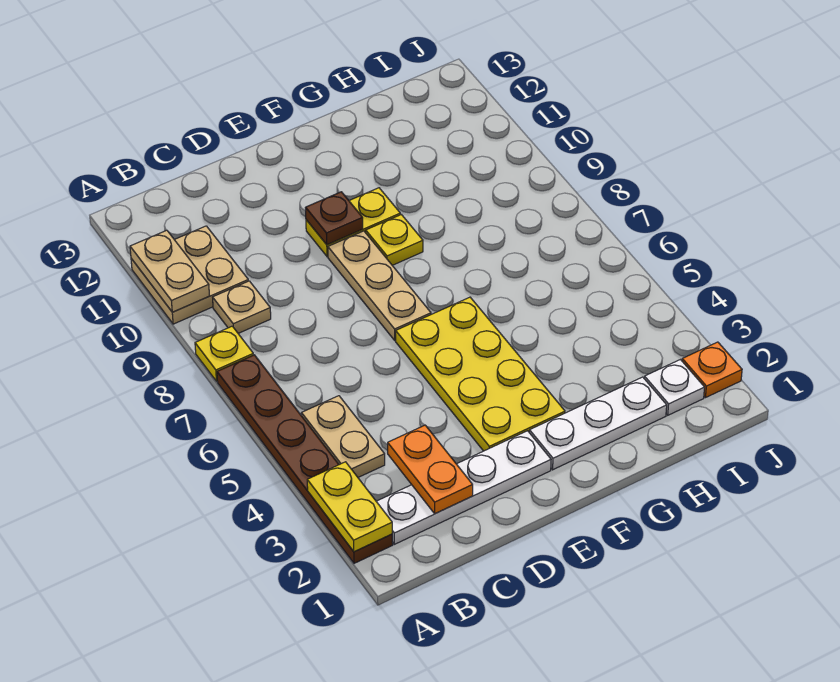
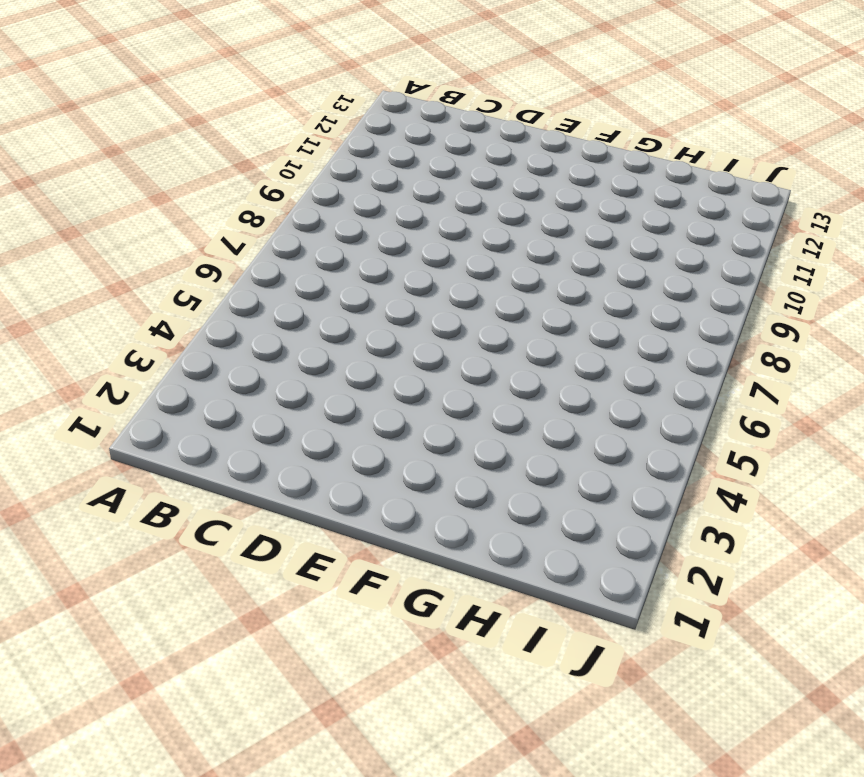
none -> brown 1x6 plate [217,355,393,563]
none -> yellow 1x1 plate [195,326,253,381]
none -> tan 2x2 plate [131,226,248,324]

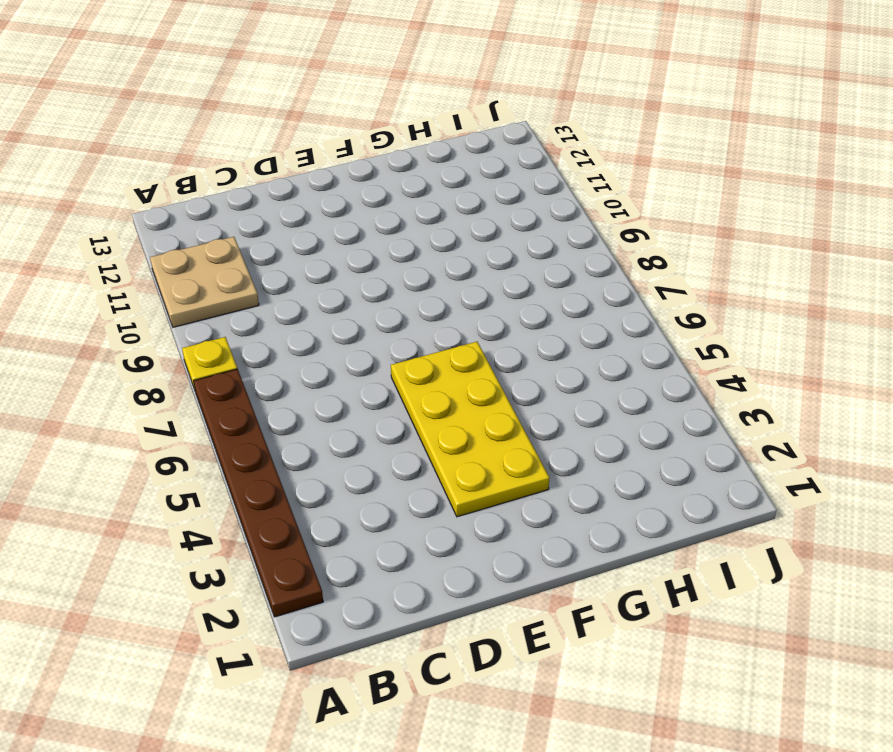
none -> white 1x4 plate [376,431,551,544]
none -> tan 1x2 plate [301,396,385,477]
none -> tan 1x1 plate [213,281,271,333]

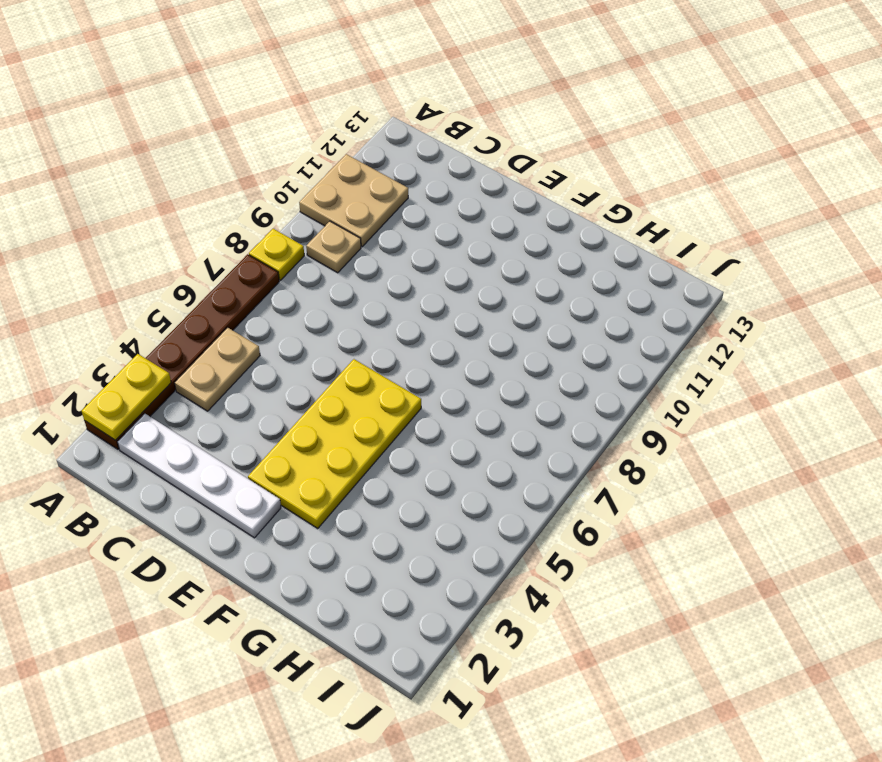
none -> tan 1x3 plate [328,231,431,340]
none -> yellow 1x2 plate [306,188,400,257]
none -> white 1x3 plate [529,377,667,470]

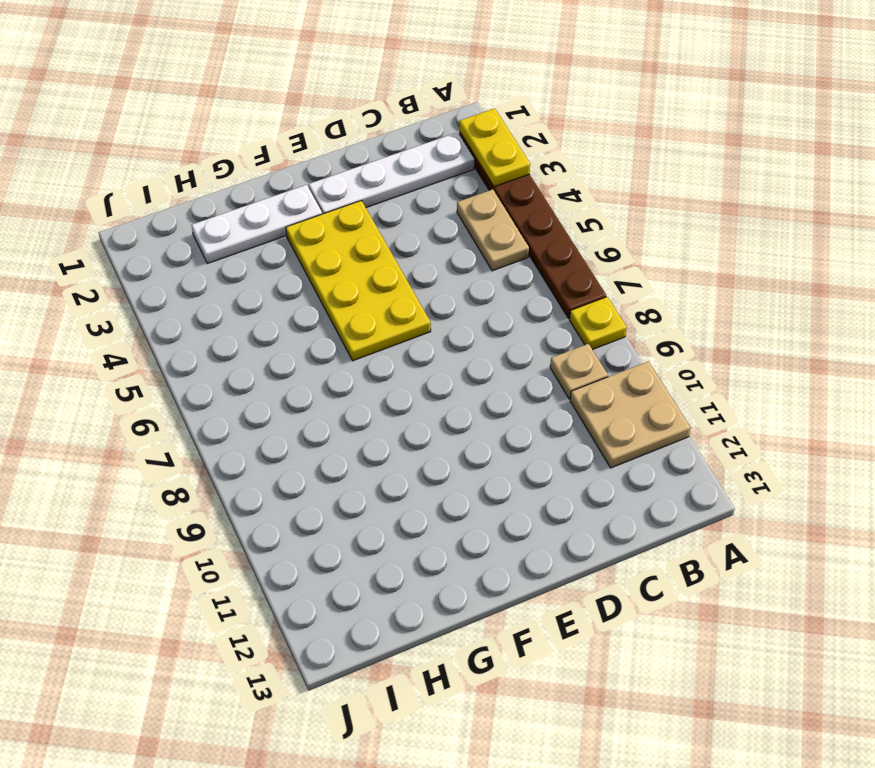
none -> tan 1x3 plate [328,231,431,340]
none -> yellow 1x2 plate [306,188,400,257]
none -> yellow 1x1 plate [366,215,423,265]

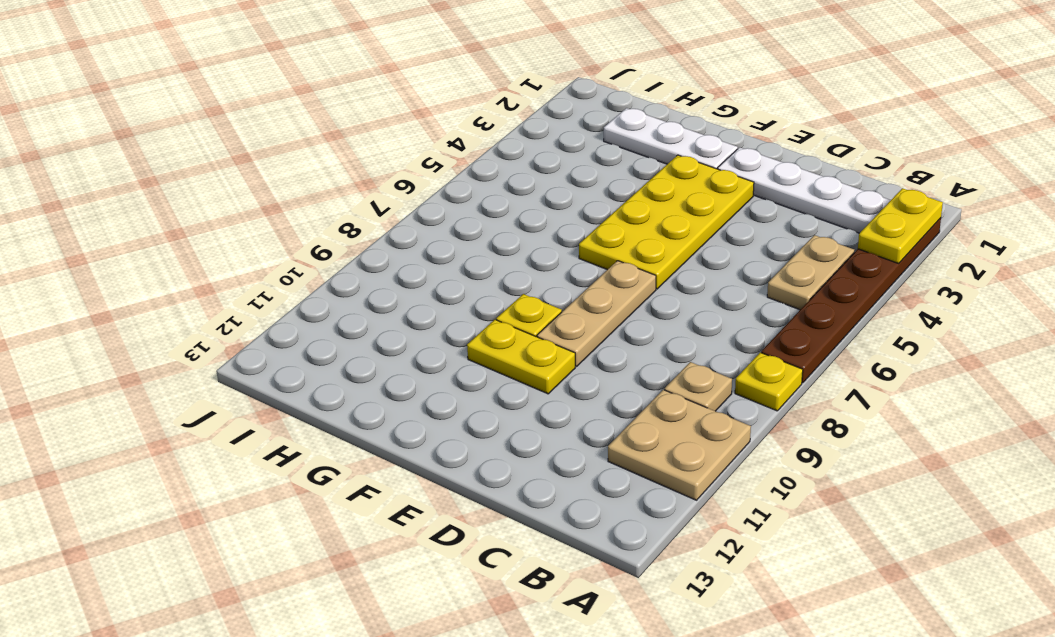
none -> white 1x1 plate [644,360,705,415]
none -> orange 1x1 plate [682,342,742,398]
none -> tan 1x2 plate [130,230,210,312]

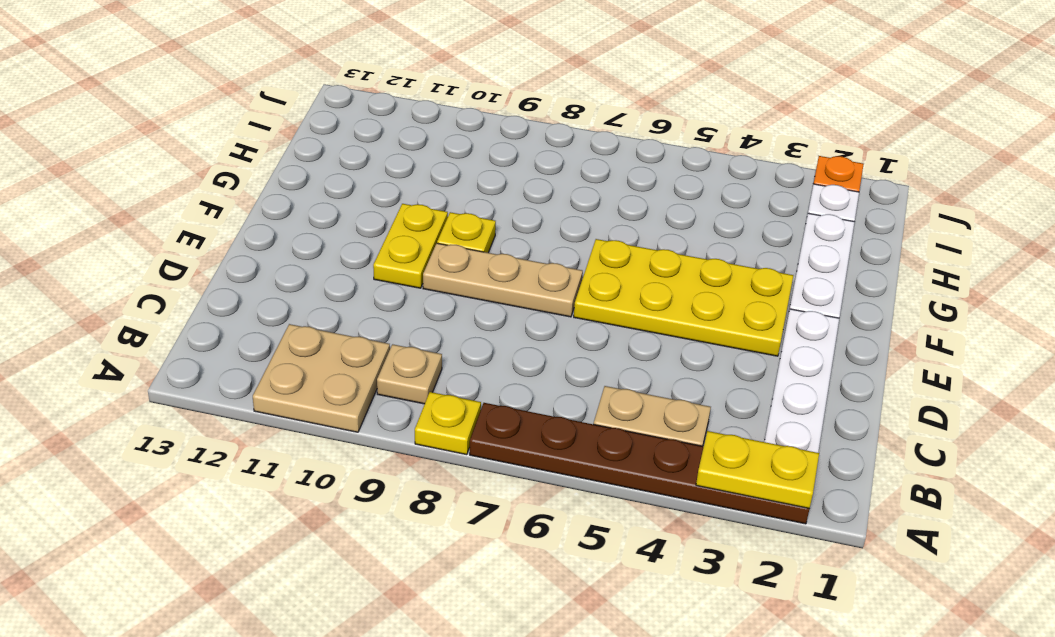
none -> tan 1x2 plate [130,230,210,312]
none -> orange 1x2 plate [388,425,473,514]
none -> brown 1x1 plate [306,192,363,245]

